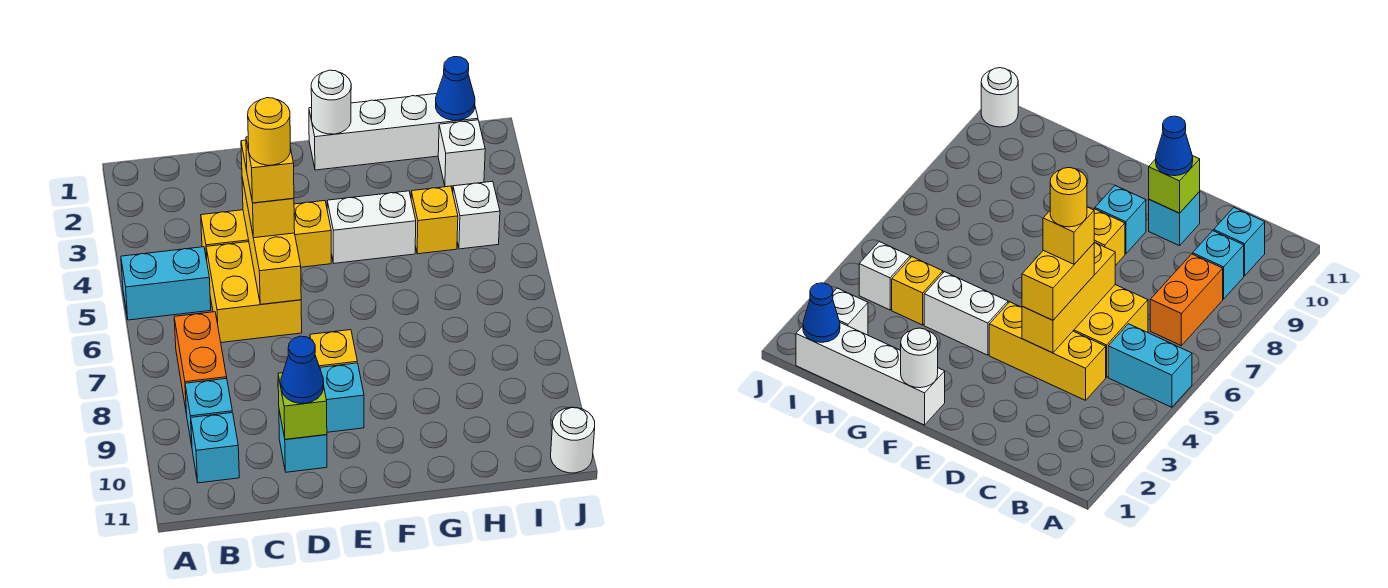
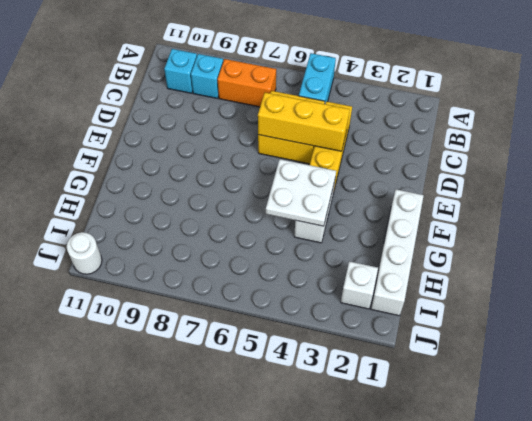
white 2x2 plate [266,159,336,226] -> none
none -> cyan 1x1 brick [279,411,327,472]
none -> yellow 1x1 brick [310,330,357,367]
none -> cyan 1x1 brick [320,363,364,432]

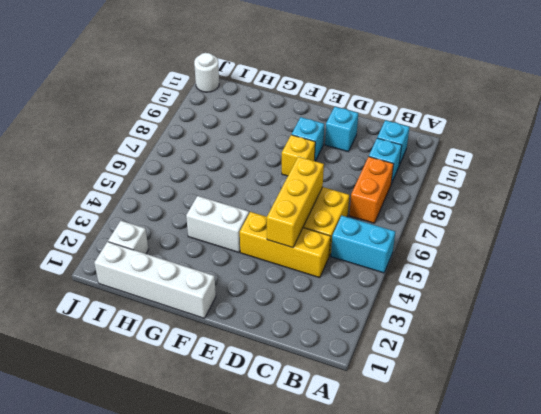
none -> yellow 1x1 brick [411,186,458,254]
none -> white 1x1 brick [453,181,500,249]
none -> lime 1x1 brick [278,369,327,439]

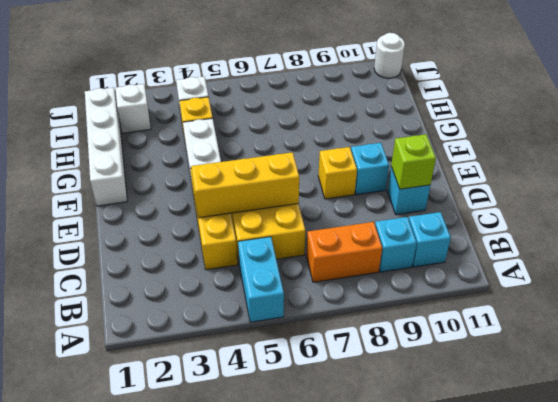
none -> white 1x1 round brick [311,70,351,134]
none -> blue 1x1 cone [436,57,475,120]
none -> yellow 1x2 brick [241,140,295,238]

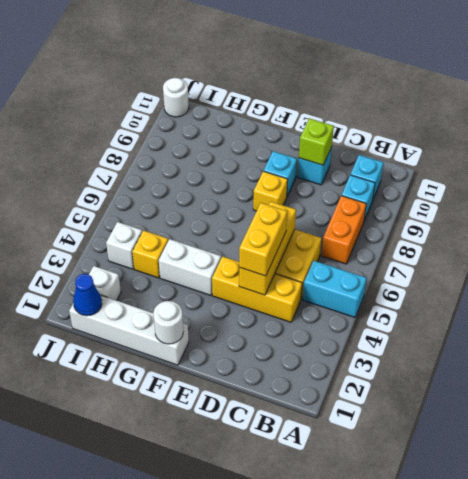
none -> blue 1x1 cone [281,336,324,403]
none -> yellow 1x1 brick [246,137,294,203]
none -> yellow 1x1 round brick [248,98,291,165]

